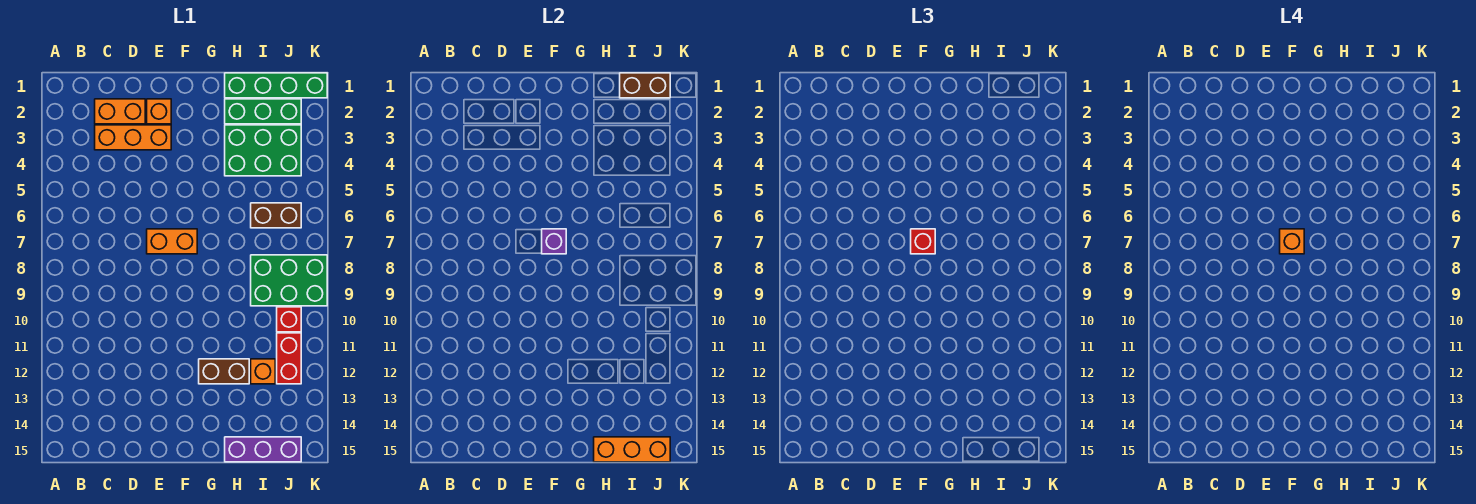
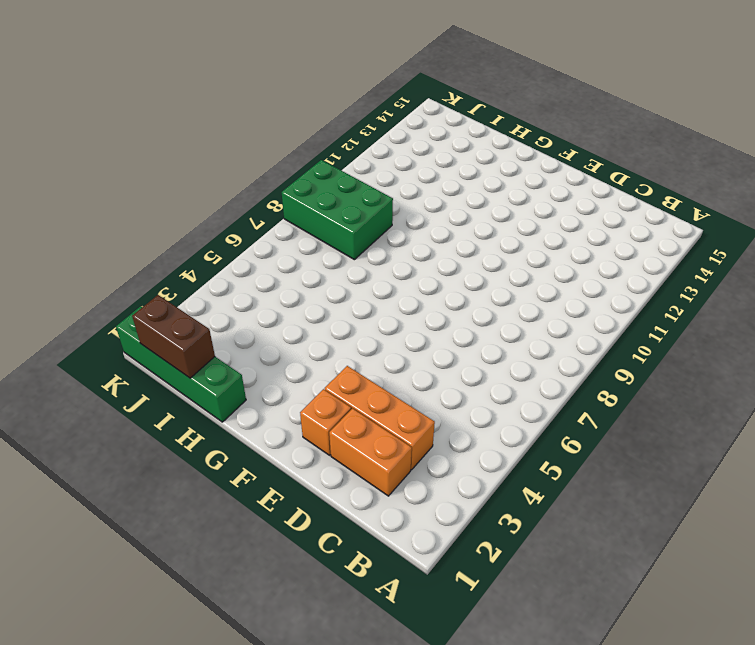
none -> orange 1x2 brick [147,229,197,254]
none -> brown 1x2 brick [199,359,249,384]
none -> green 1x3 brick [225,99,301,124]

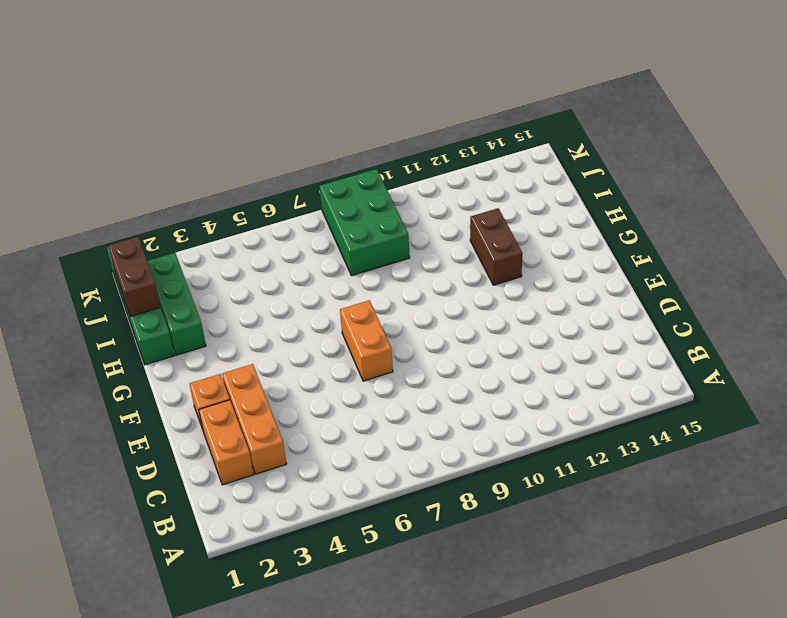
none -> green 2x3 brick [225,125,301,176]
none -> purple 1x3 brick [225,437,301,462]
none -> brown 1x2 brick [251,203,301,228]

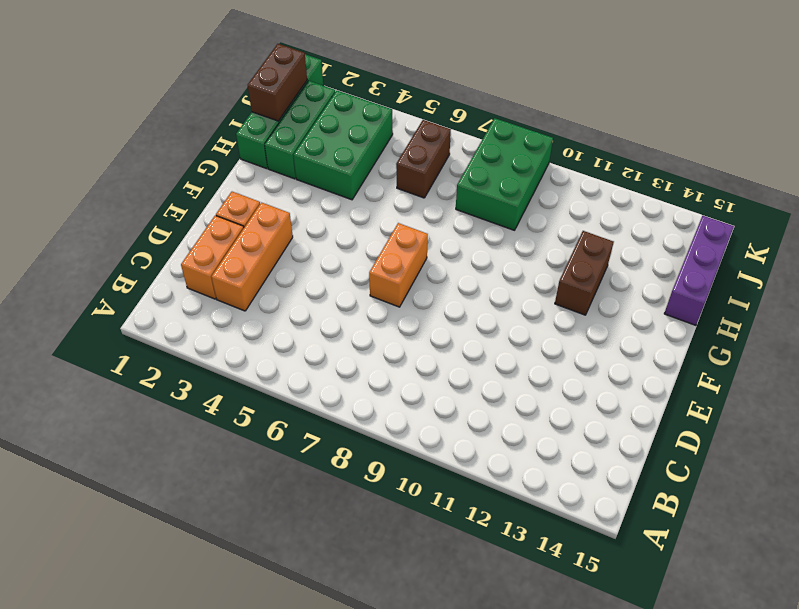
none -> orange 1x1 brick [251,359,275,384]
none -> red 1x1 brick [277,307,301,332]
none -> red 1x2 brick [277,333,301,384]

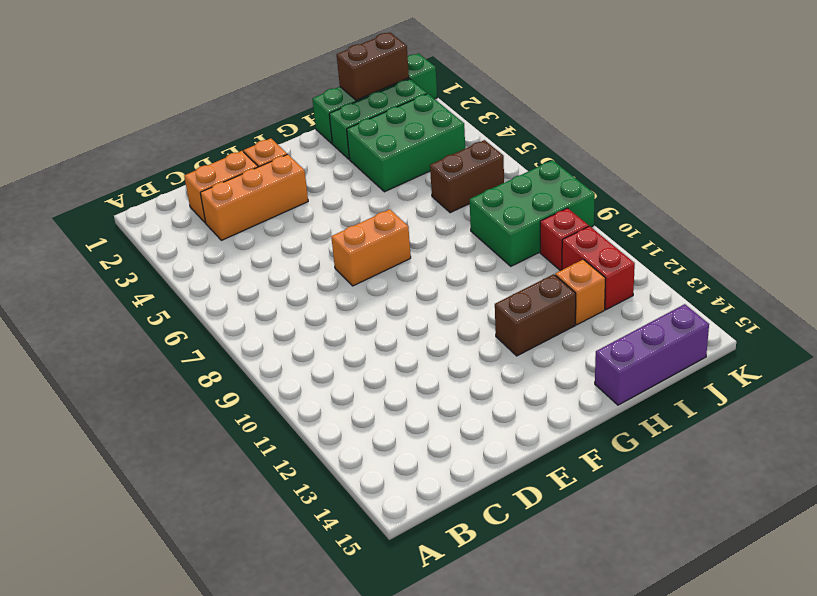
none -> purple 1x1 brick [542,229,566,254]
none -> orange 1x3 brick [594,437,670,462]
none -> red 1x1 brick [911,229,935,254]

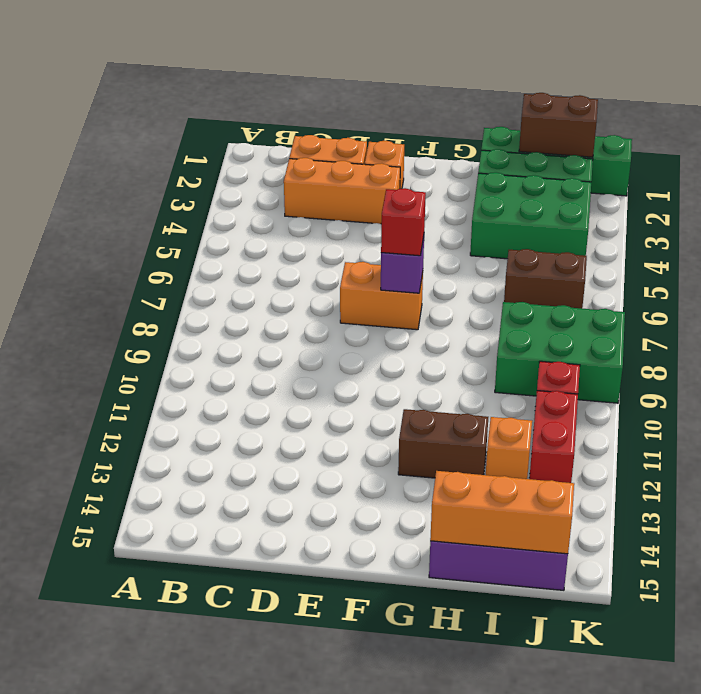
none -> orange 1x1 brick [1280,229,1304,254]

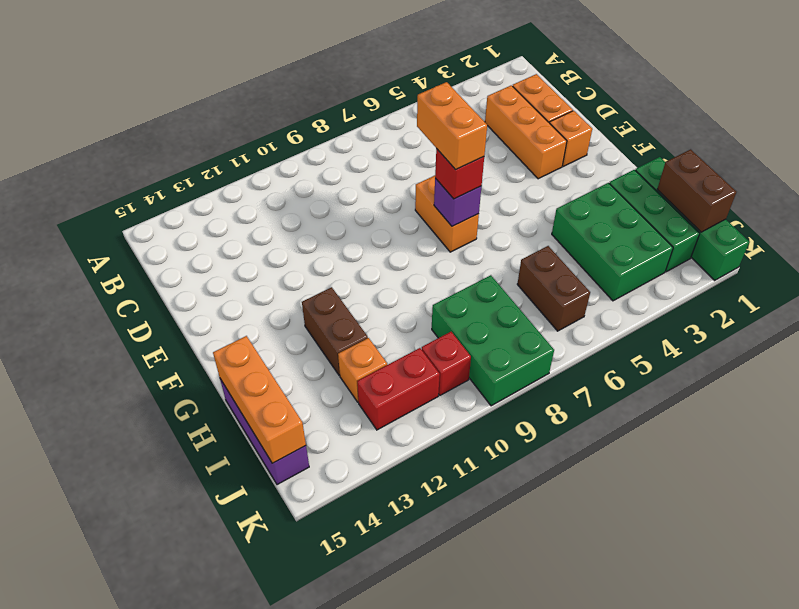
orange 1x2 brick [417,82,487,170] -> orange 1x1 brick [1280,229,1304,254]

